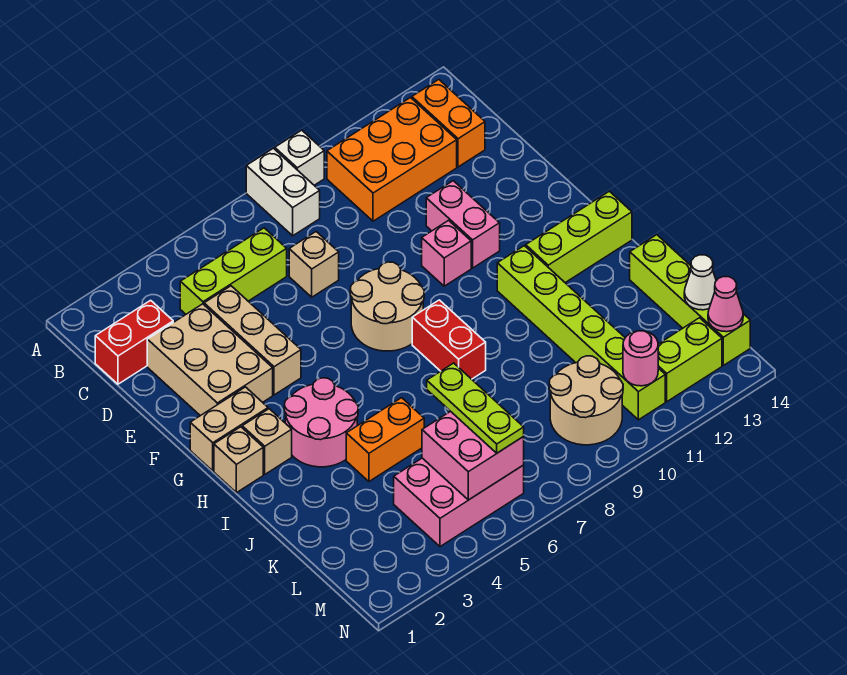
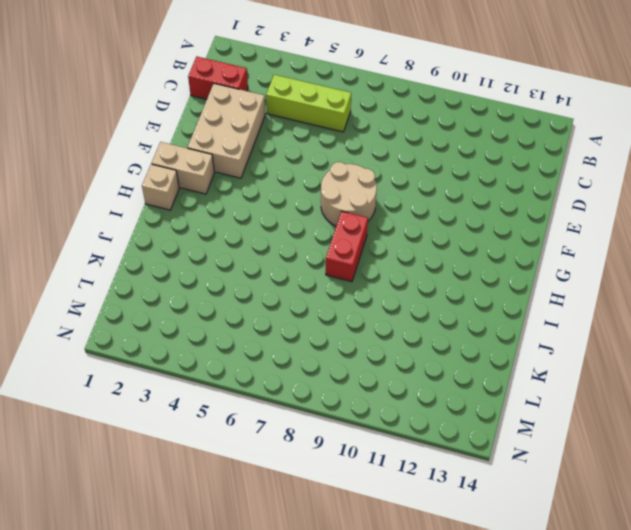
none -> white 1x2 brick [246,148,320,236]
none -> white 1x1 brick [275,130,324,185]
none -> orange 2x3 brick [327,98,457,221]

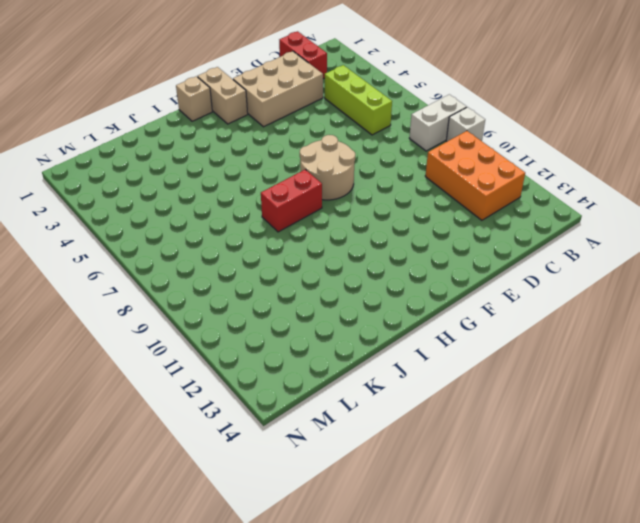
none -> orange 1x2 brick [412,80,485,167]
none -> tan 1x3 brick [204,286,301,395]
none -> tan 1x1 brick [289,232,339,297]

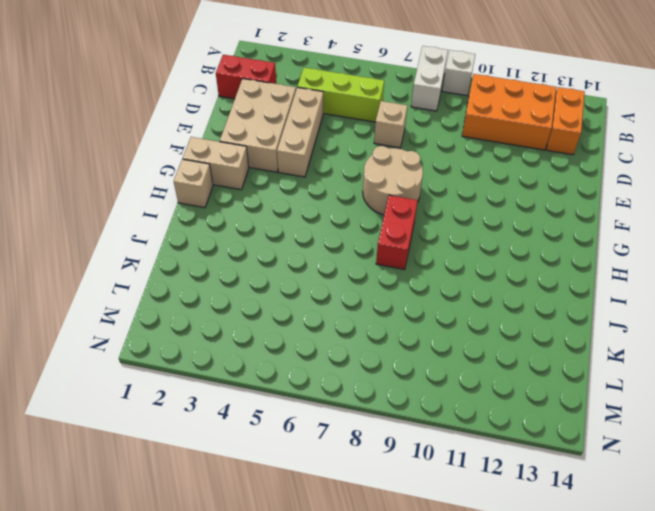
none -> pink 1x2 brick [426,181,500,268]
none -> pink 1x1 brick [422,220,471,286]
none -> tan 1x1 brick [242,409,292,474]

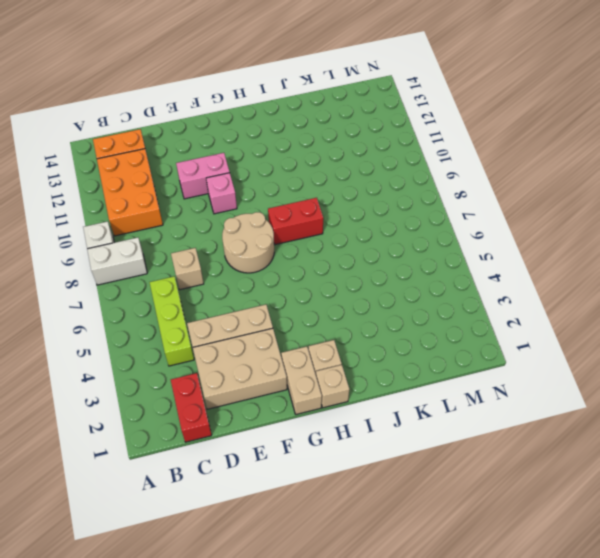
none -> pink 2x2 round brick [284,378,358,467]
none -> lime 1x6 brick [497,246,665,420]
none -> lime 1x3 brick [526,191,632,283]

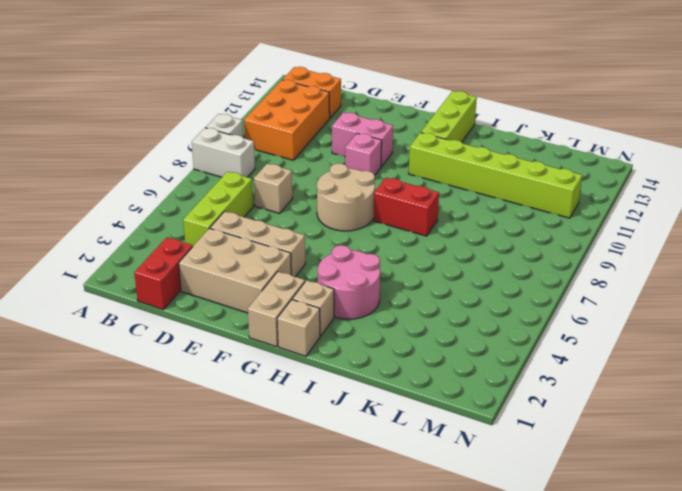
none -> orange 1x2 brick [346,398,424,481]
none -> lime 1x4 brick [630,235,750,365]
none -> pink 2x3 brick [394,458,524,547]

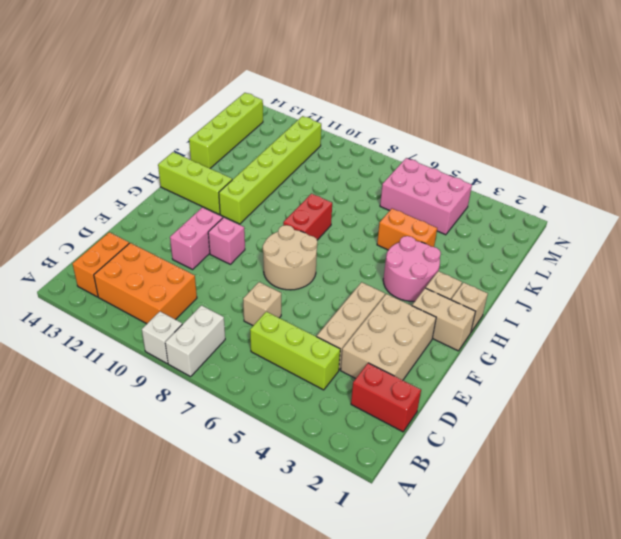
none -> tan 2x2 round brick [549,356,623,445]
none -> lime 1x2 brick [658,318,722,402]
none -> pink 2x2 brick [422,411,524,500]

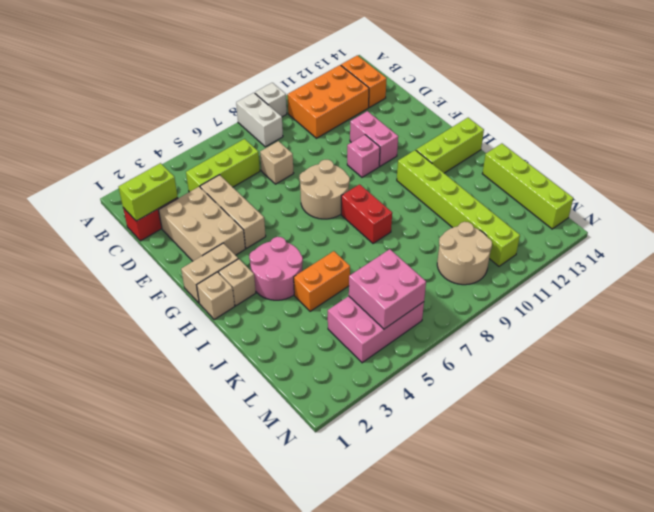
lime 1x2 brick [119,163,178,221] -> lime 1x2 brick moved to [658,318,722,402]
none -> white 1x1 cone [684,255,716,310]
none -> pink 1x1 round brick [623,331,658,386]
none -> pink 1x1 cone [708,277,743,332]

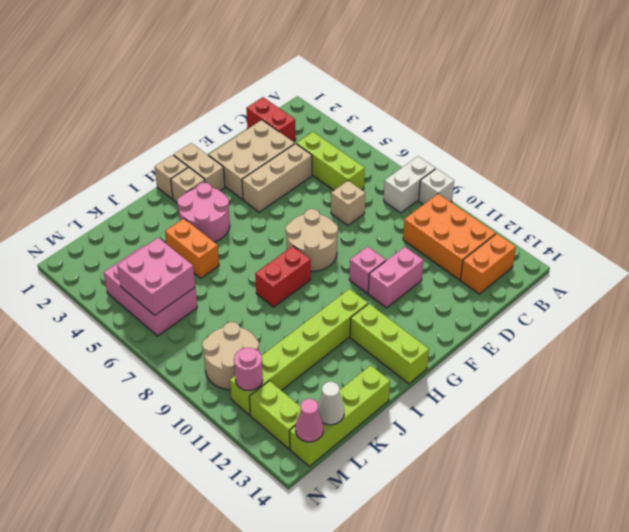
none -> lime 1x3 plate [427,363,524,453]

